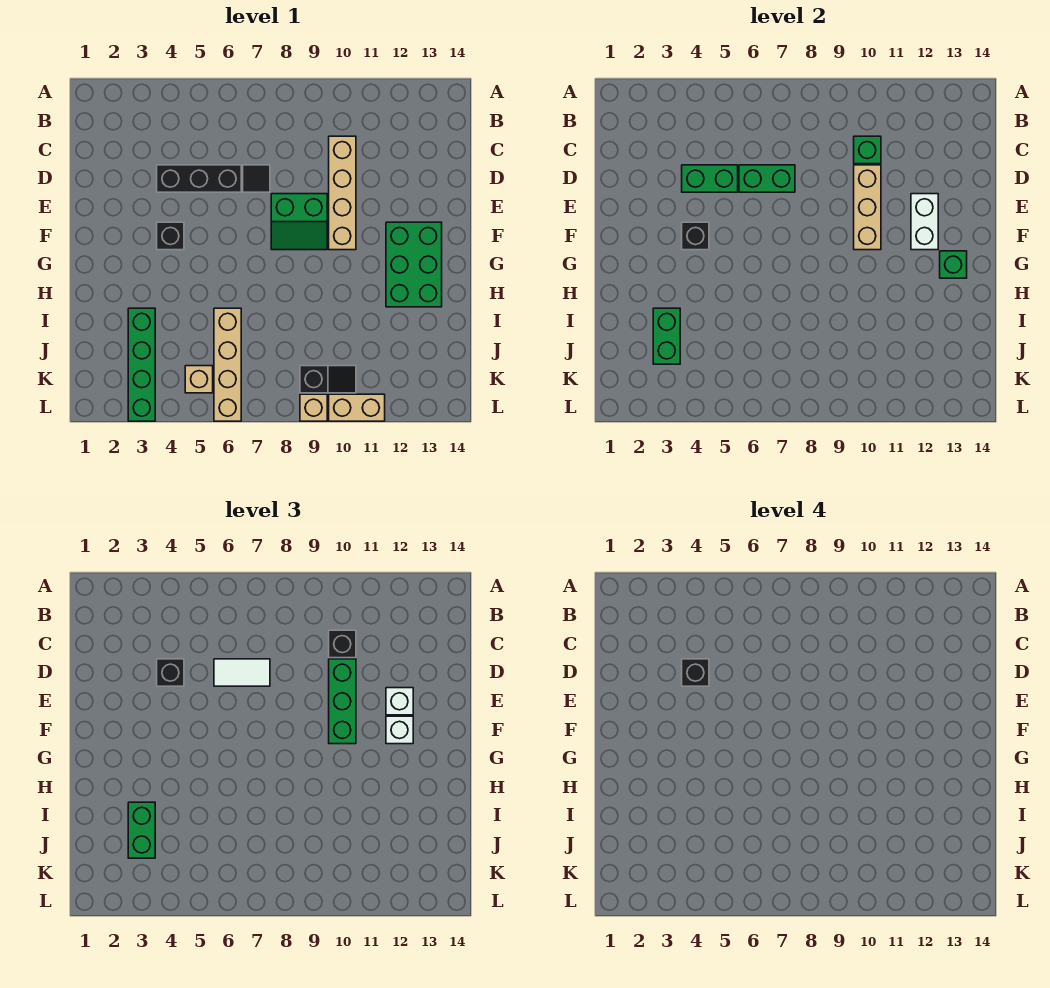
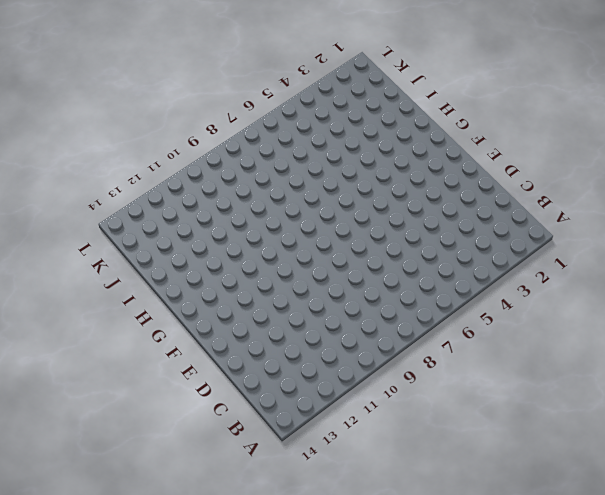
none -> tan 1x4 brick [329,136,356,250]
none -> black 1x3 brick [157,165,241,192]
none -> black 1x1 tile [243,165,270,192]

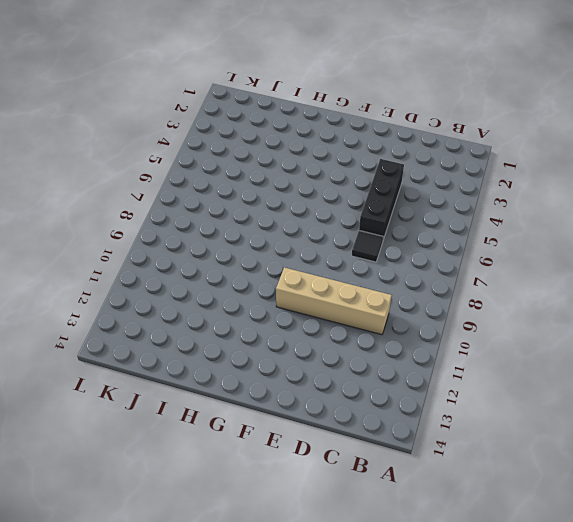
none -> green 2x2 slope [271,194,327,250]
none -> black 1x1 brick [157,222,184,250]
none -> green 2x3 brick [386,222,442,307]

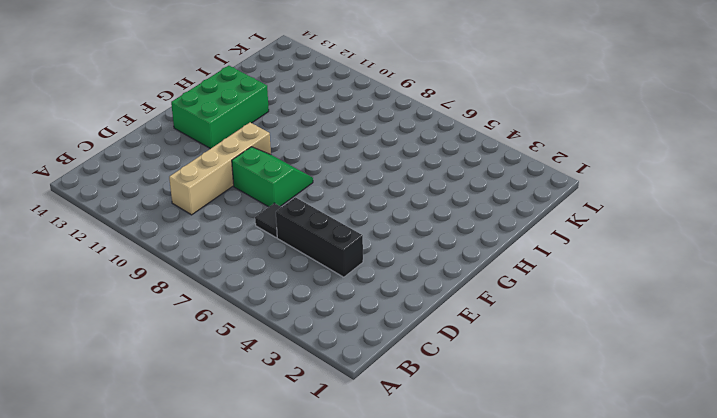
none -> black 1x1 brick [157,222,184,250]
none -> green 1x4 brick [128,308,155,421]
none -> tan 1x4 brick [214,308,241,421]

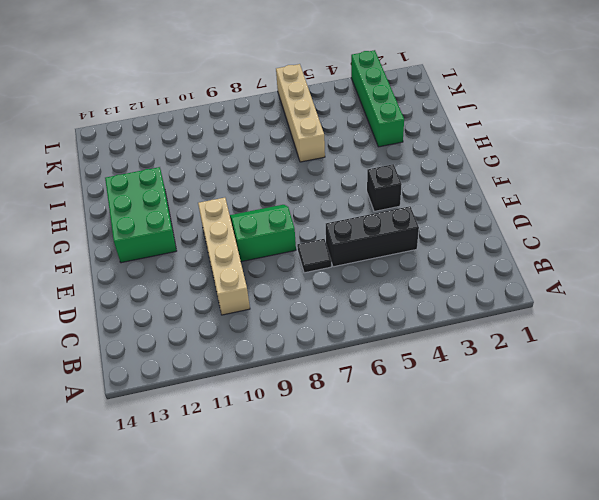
none -> tan 1x1 brick [185,366,213,393]
none -> black 1x2 slope [300,366,356,393]
none -> tan 1x1 brick [300,394,327,421]

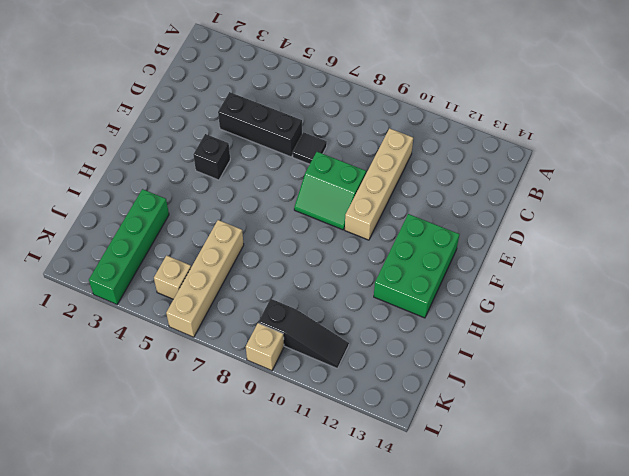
black 1x3 slope [259,299,349,368] -> black 1x2 slope [300,366,356,393]
none -> tan 1x2 brick [329,394,385,421]
none -> green 1x1 brick [854,136,881,164]
none -> green 1x2 brick [682,165,738,192]

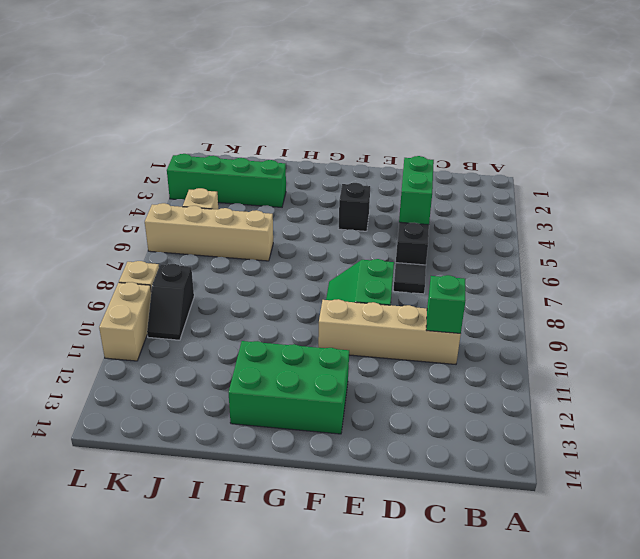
none -> green 1x2 brick [739,165,795,192]
none -> tan 1x3 brick [854,165,881,250]
none -> white 1x2 brick [911,194,938,250]

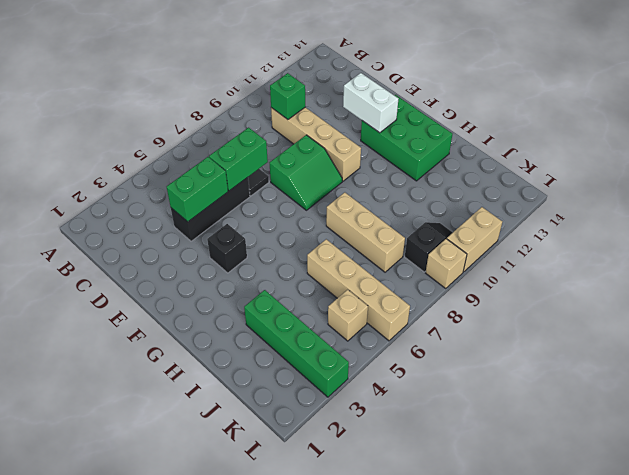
tan 1x3 brick [326,192,405,272] -> tan 1x3 brick moved to [854,165,881,250]
none -> black 1x1 brick [682,222,709,250]
none -> green 1x1 brick [940,251,967,278]
none -> green 1x2 brick [653,308,680,364]

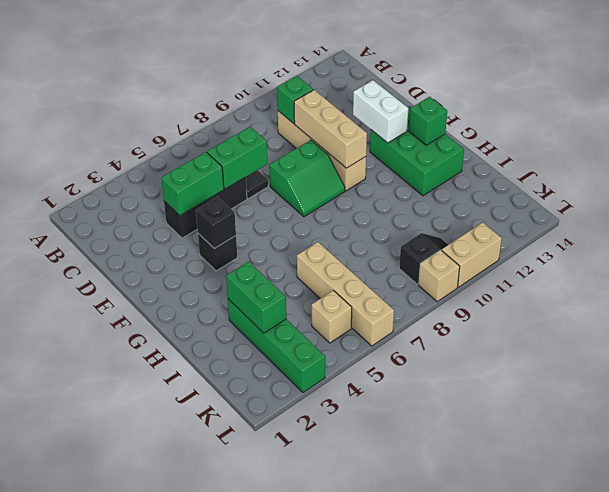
none -> black 1x1 brick [329,630,356,658]
none -> black 1x1 brick [157,659,184,686]
none -> white 1x2 tile [214,659,270,686]

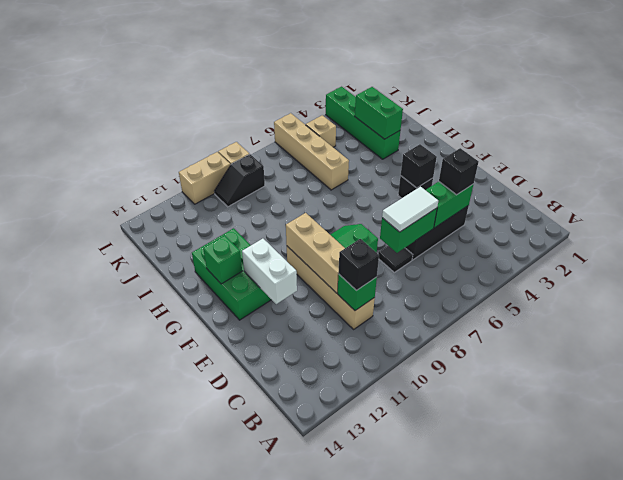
none -> green 1x3 brick [329,659,356,744]
none -> white 1x1 brick [386,688,413,715]
none -> white 1x1 brick [386,716,413,744]

